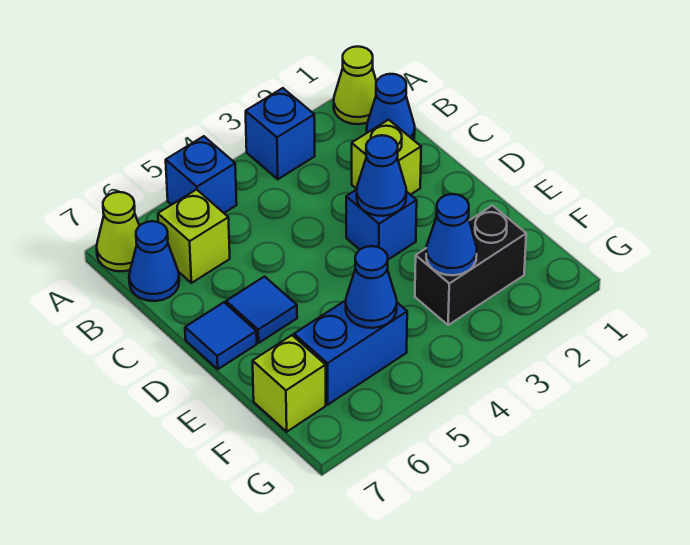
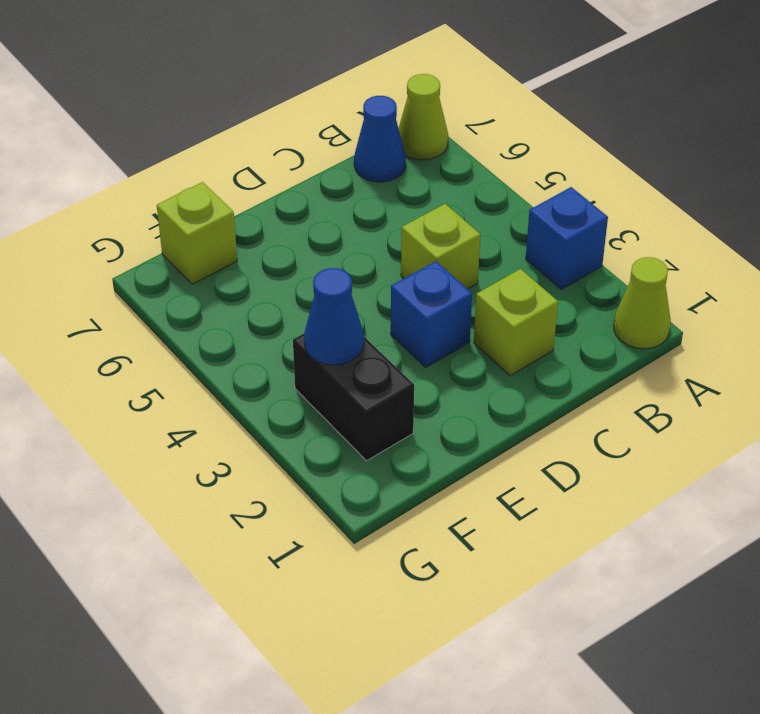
lime 1x1 brick [401,204,480,289] -> lime 1x1 brick moved to [158,190,230,283]
none -> blue 1x1 brick [166,136,237,213]
none -> blue 1x1 cone [367,74,415,140]
none -> blue 1x1 tile [226,277,297,343]

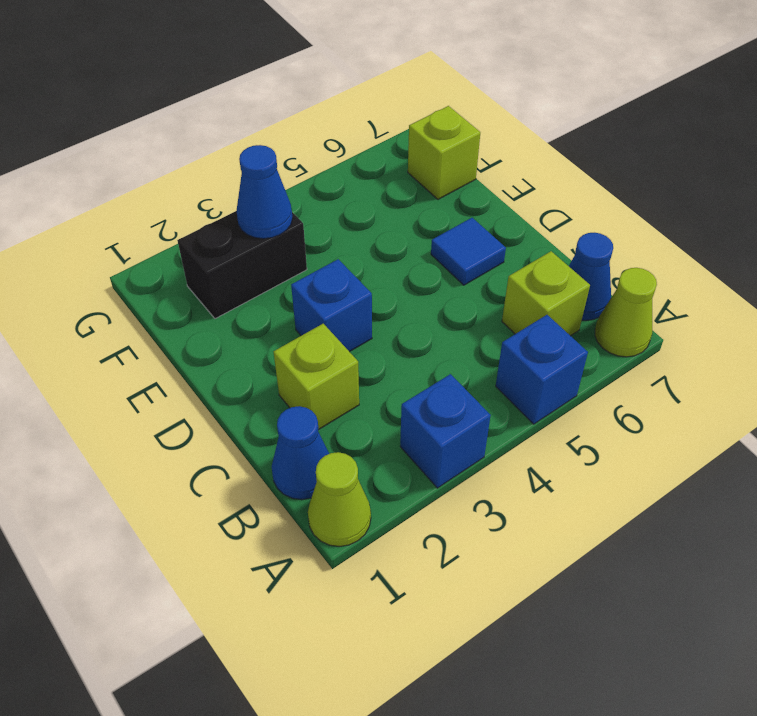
none -> blue 1x1 tile [185,302,257,369]
none -> blue 1x2 brick [294,300,407,405]
none -> blue 1x1 cone [357,135,406,216]

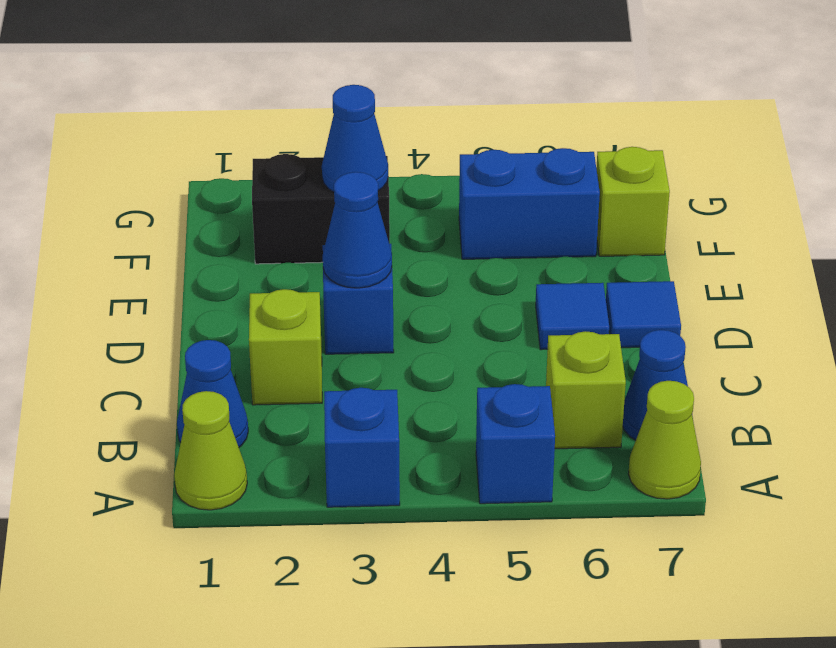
none -> blue 1x1 cone [346,246,397,328]

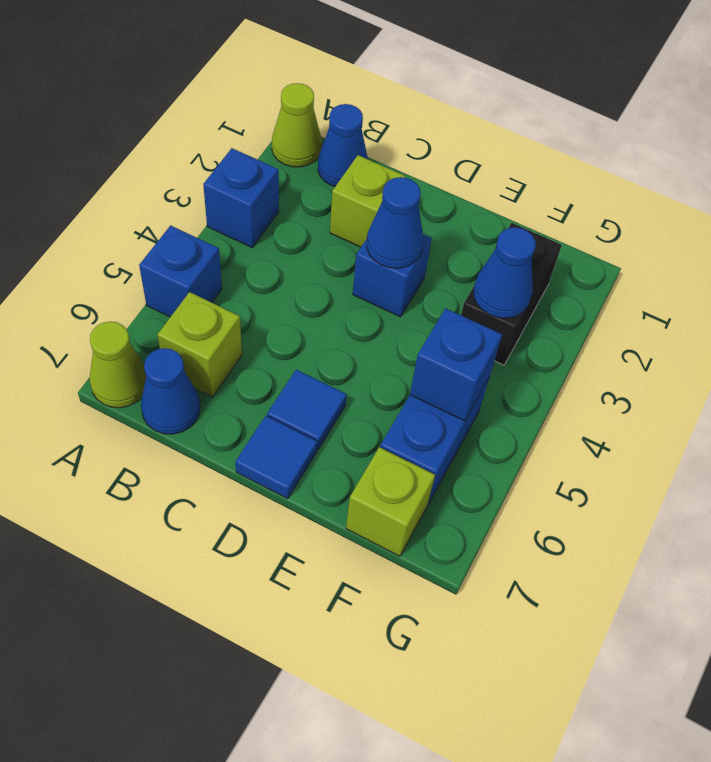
blue 1x1 brick [410,308,502,421] -> blue 1x1 cone [346,246,397,328]

